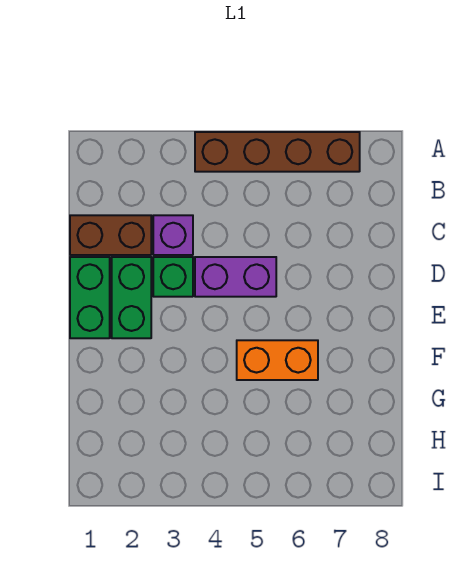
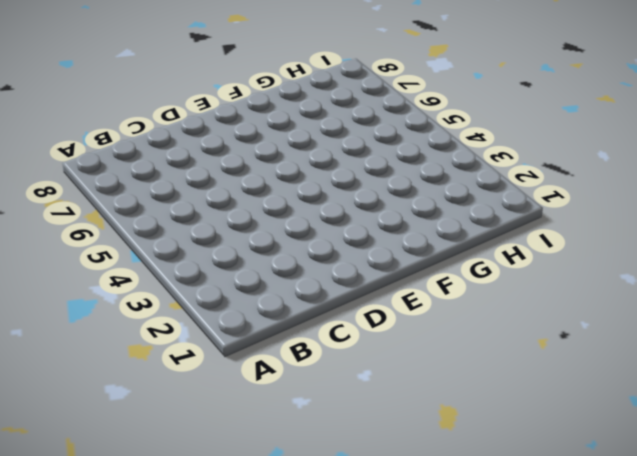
none -> brown 1x4 brick [195,132,360,172]
none -> brown 1x2 brick [70,215,151,255]

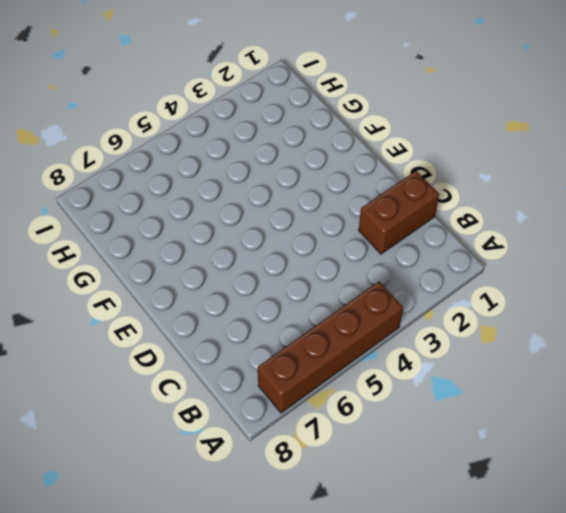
none -> purple 1x1 brick [153,215,193,255]
none -> green 1x2 brick [70,257,110,338]

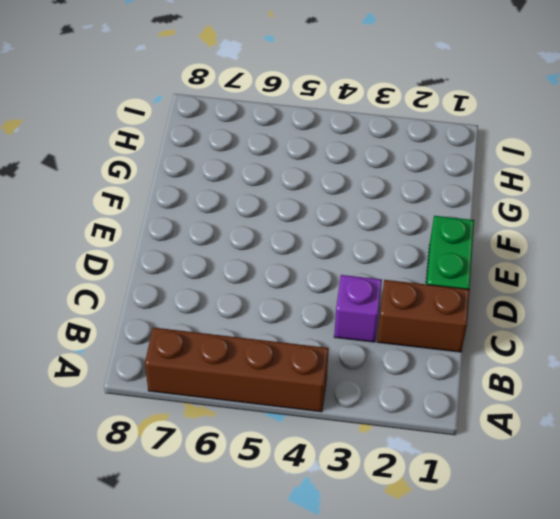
none -> green 1x2 brick [112,257,151,338]
none -> green 1x1 brick [153,257,193,297]

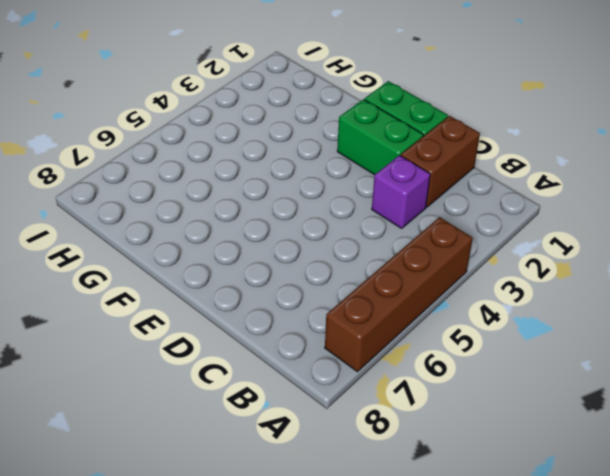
none -> green 1x1 brick [153,257,193,297]
none -> purple 1x2 brick [195,257,276,297]

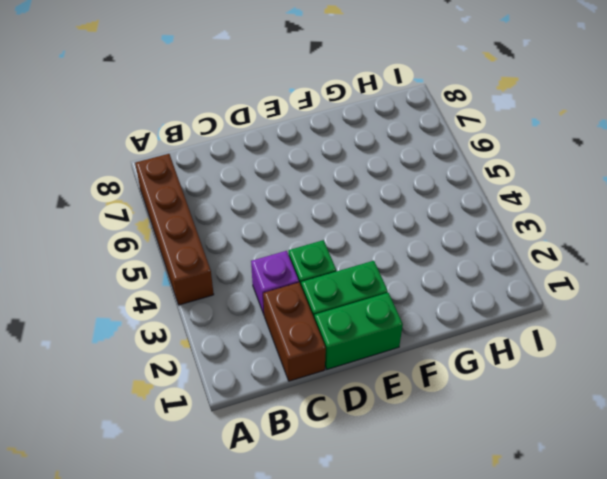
none -> purple 1x2 brick [195,257,276,297]
none -> orange 1x2 brick [237,340,318,380]

